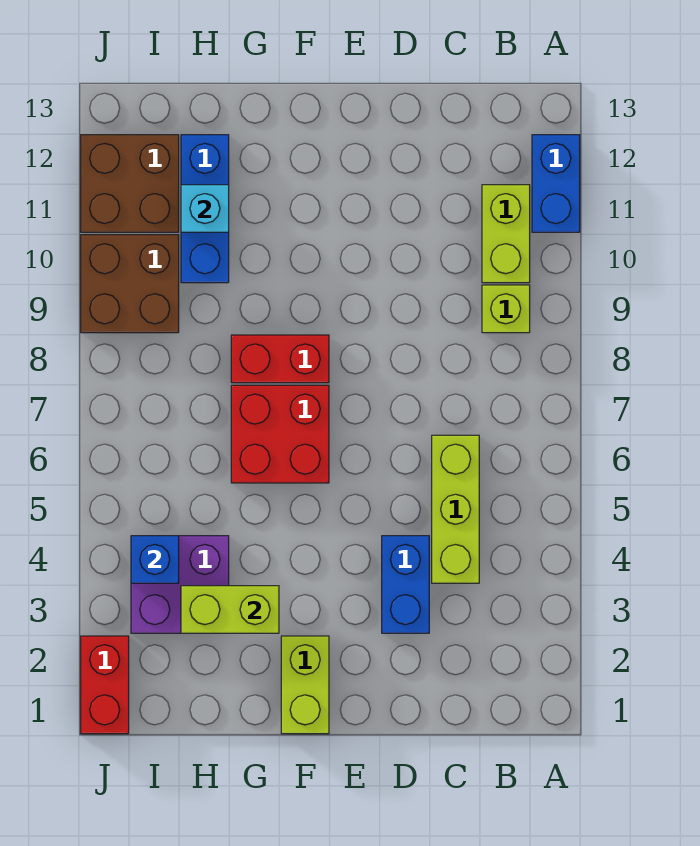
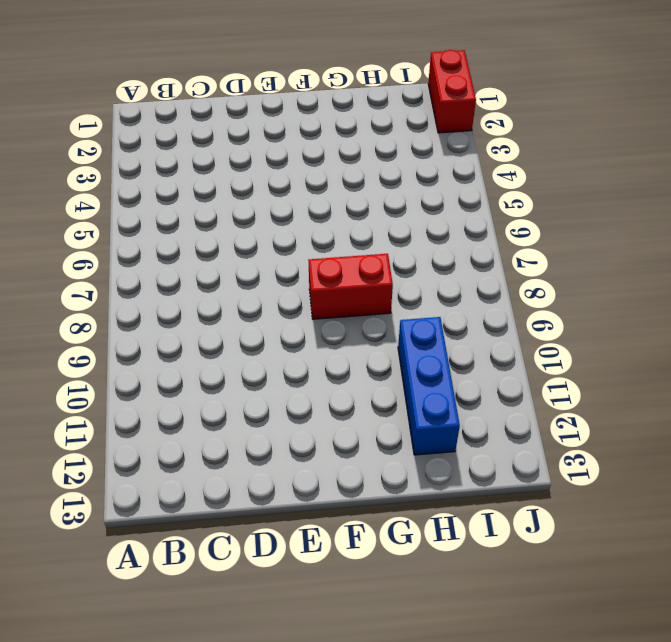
none -> blue 1x2 brick [532,135,580,232]
none -> lime 1x1 brick [482,285,530,333]
none -> lime 1x2 brick [482,185,530,283]

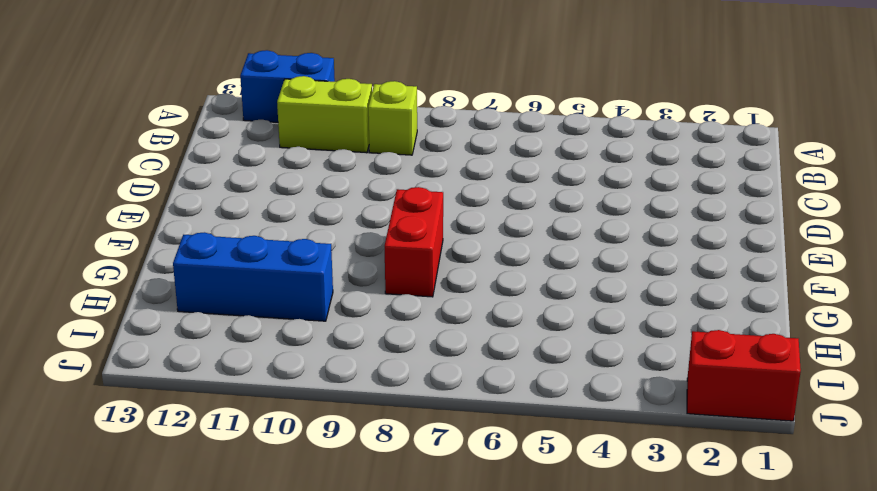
none -> lime 1x3 brick [432,435,479,583]
none -> blue 1x2 brick [382,536,429,633]
none -> lime 1x2 brick [281,636,329,734]

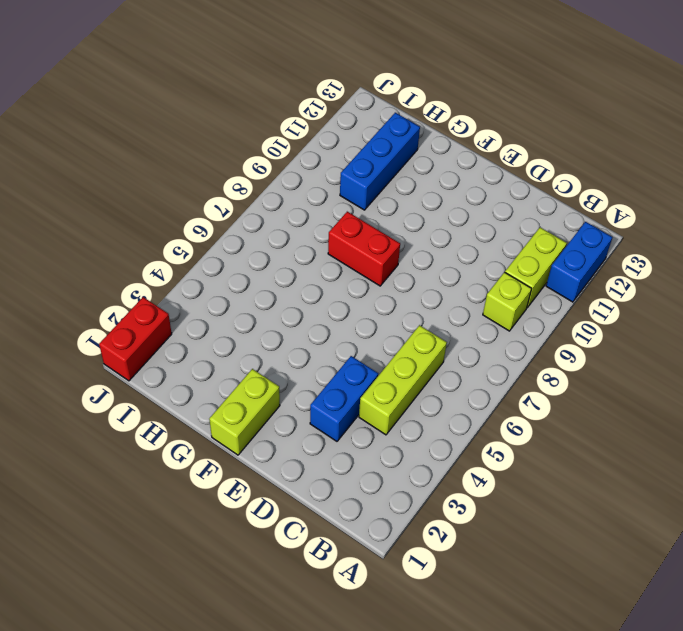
none -> red 2x2 brick [231,385,329,483]
none -> purple 2x2 brick [131,536,229,633]
none -> brown 2x2 brick [81,235,179,333]

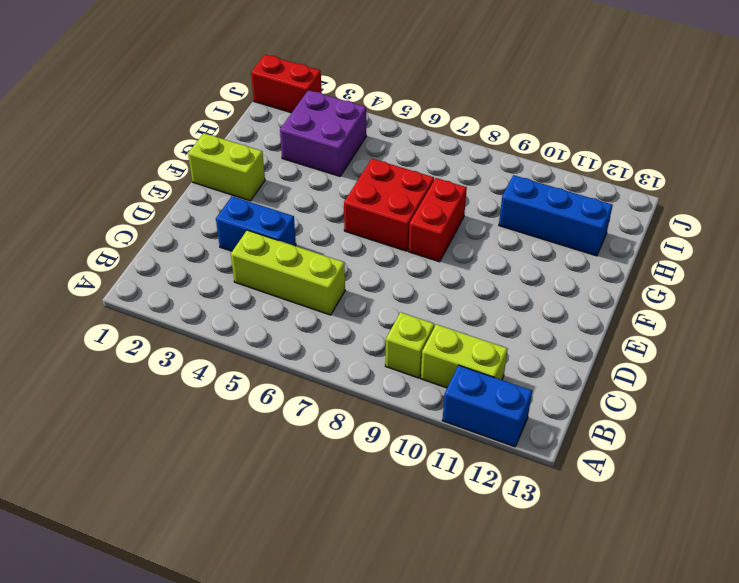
none -> brown 2x2 brick [81,235,179,333]
none -> brown 2x2 brick [81,135,179,232]
none -> lime 1x2 brick [181,586,279,633]

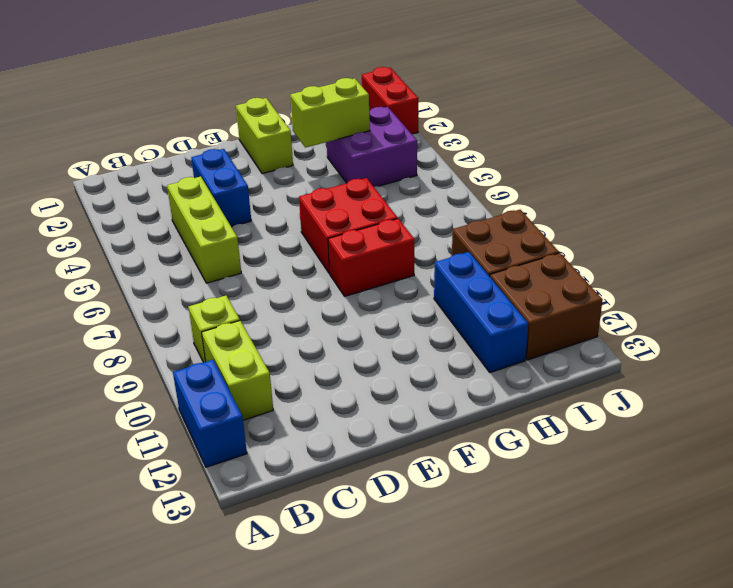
none -> cyan 1x1 brick [181,185,229,232]
none -> blue 1x1 brick [131,536,179,583]

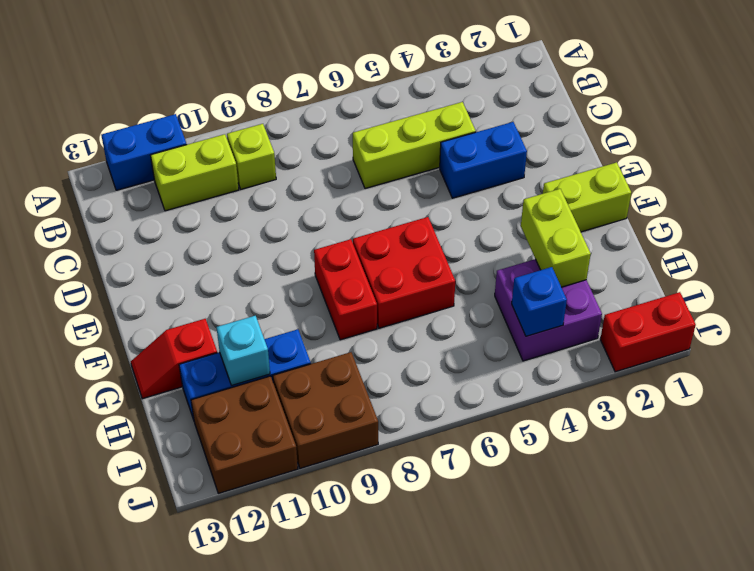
red 1x2 slope [131,319,217,399] -> none

